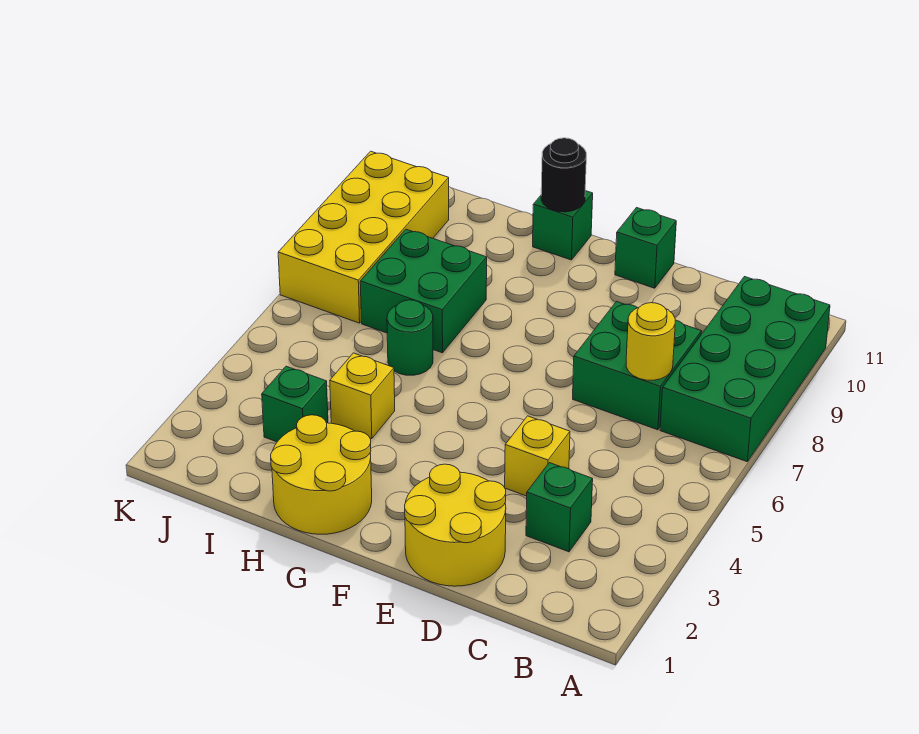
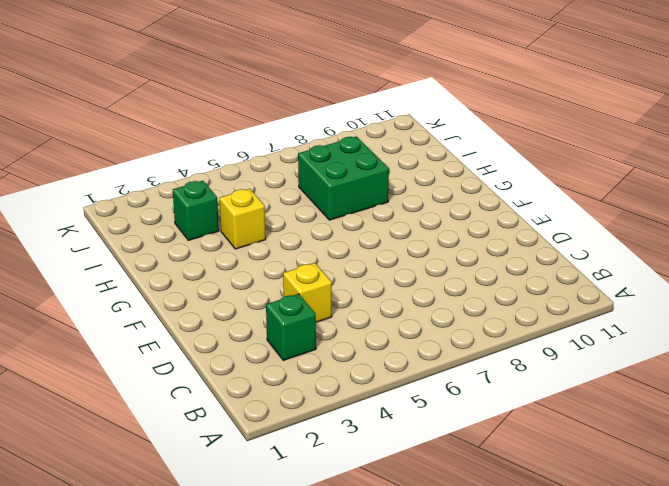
none -> green 2x4 brick [660,277,830,462]
none -> green 2x2 brick [573,302,702,430]
none -> yellow 2x2 round brick [405,464,506,586]

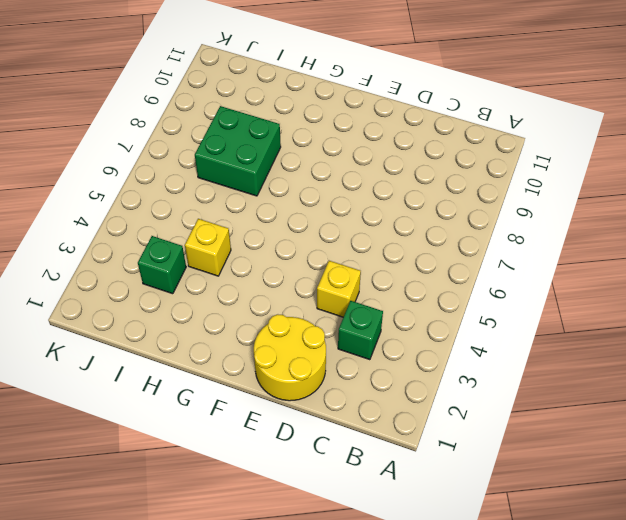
none -> green 2x4 brick [660,277,830,462]
none -> green 2x2 brick [573,302,702,430]
none -> green 1x1 brick [615,208,676,288]

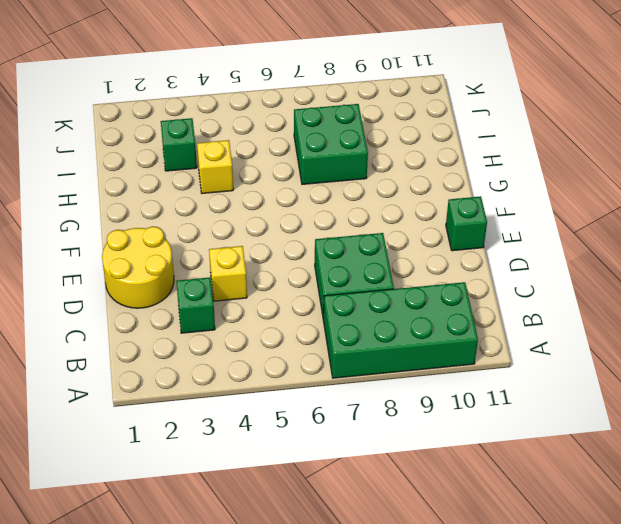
none -> yellow 2x2 round brick [271,415,372,534]
none -> green 1x1 brick [533,191,593,260]
none -> green 1x1 round brick [387,300,433,375]

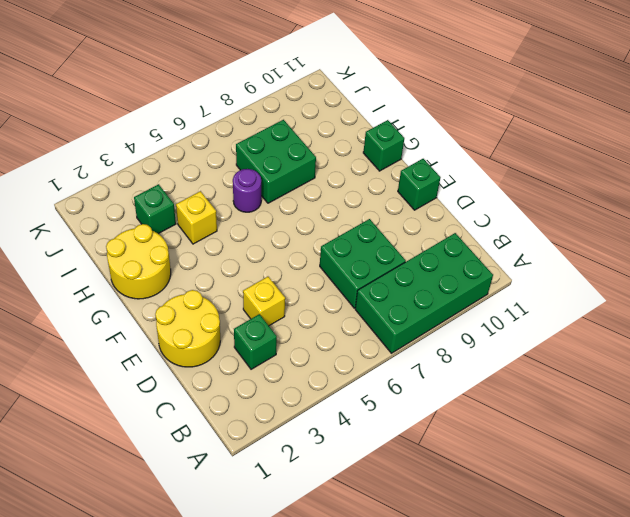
purple 1x1 round brick [233,169,261,212] -> green 1x1 round brick [387,300,433,375]
none -> yellow 2x4 brick [278,151,449,323]
none -> yellow 1x1 round brick [626,303,675,380]
none -> black 1x1 round brick [541,138,586,212]

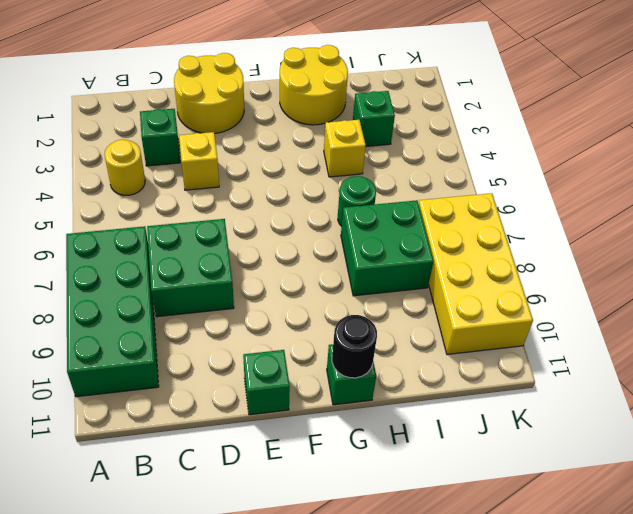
yellow 1x1 round brick [104,139,145,195] -> yellow 1x1 round brick moved to [626,303,675,380]

